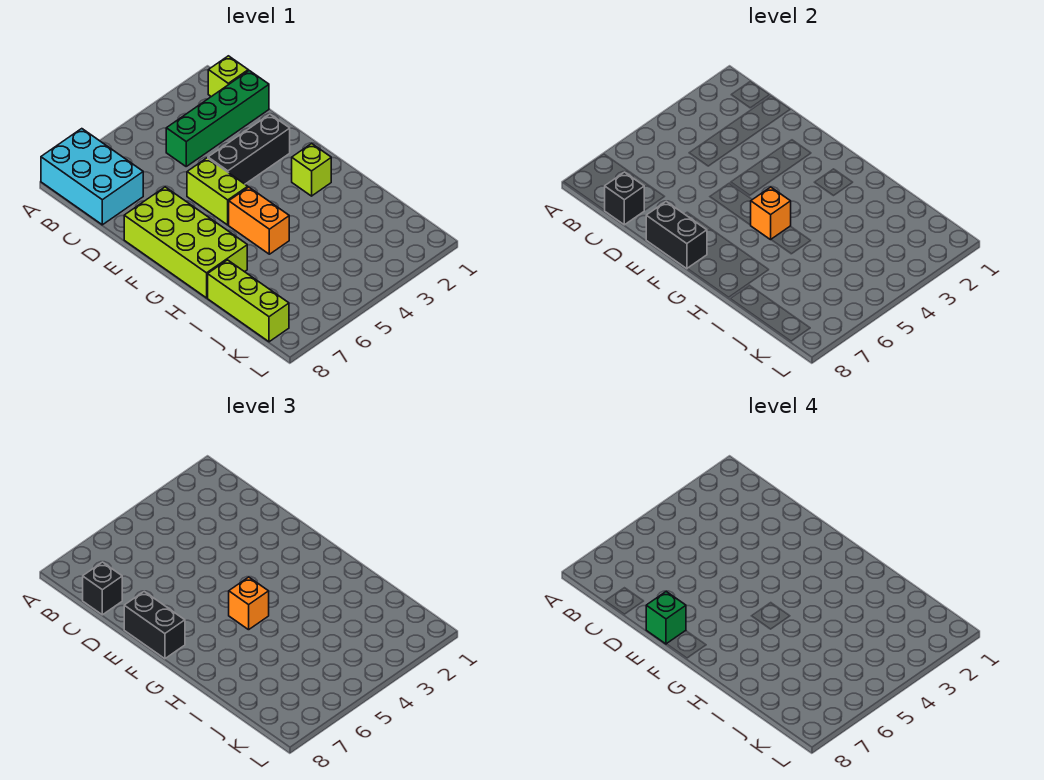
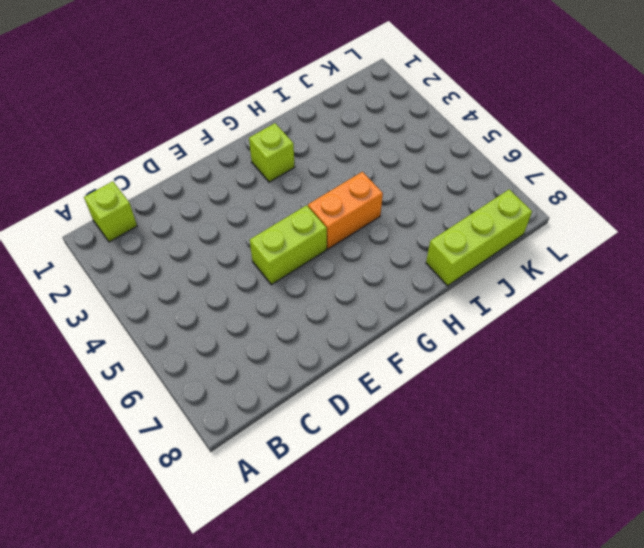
none -> cyan 2x3 brick [41,129,143,225]
none -> green 1x4 brick [166,71,269,166]
none -> black 1x3 brick [208,114,290,184]

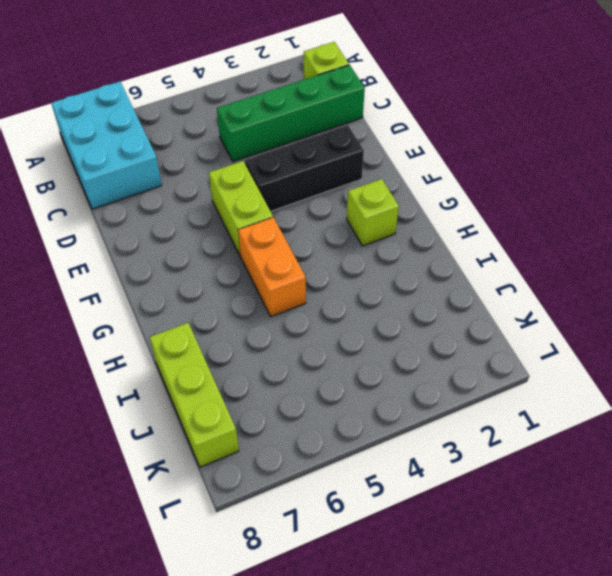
none -> lime 2x4 brick [124,187,247,298]
none -> black 1x1 brick [604,172,644,225]
none -> black 1x2 brick [646,202,707,269]

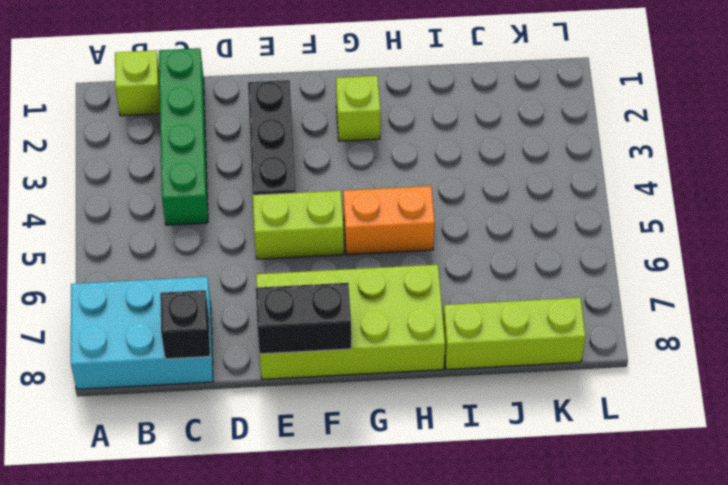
none -> orange 1x1 brick [751,187,791,240]
none -> black 1x1 brick [83,562,122,615]
none -> black 1x2 brick [124,592,185,659]

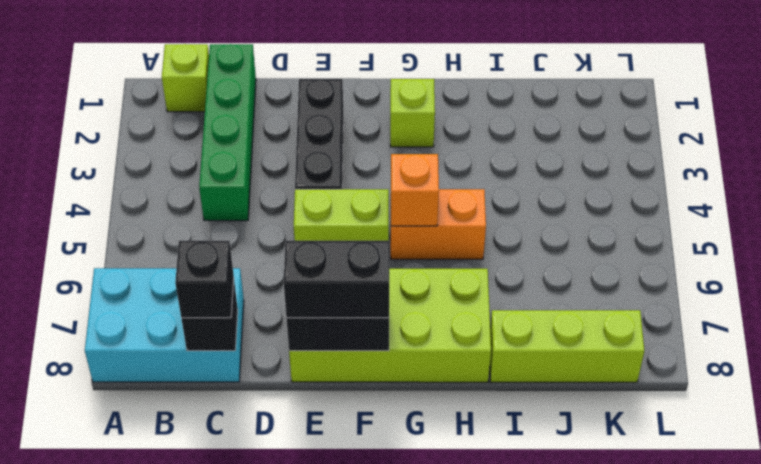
none -> orange 1x1 brick [229,577,269,630]
none -> green 1x1 brick [646,592,686,644]

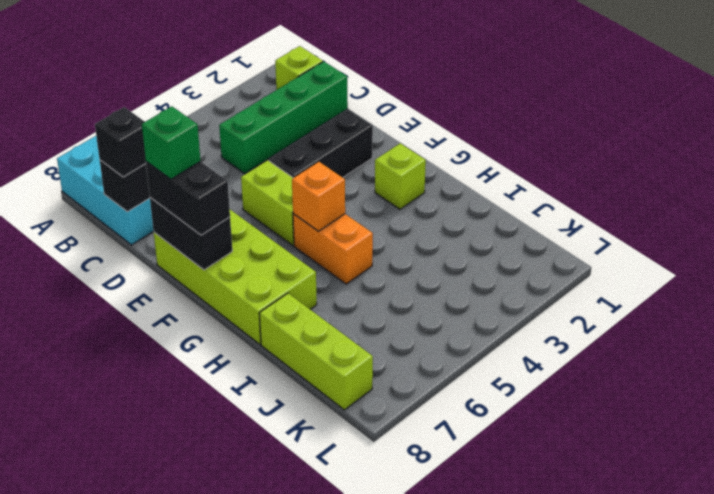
none -> orange 1x1 brick [229,577,269,630]

